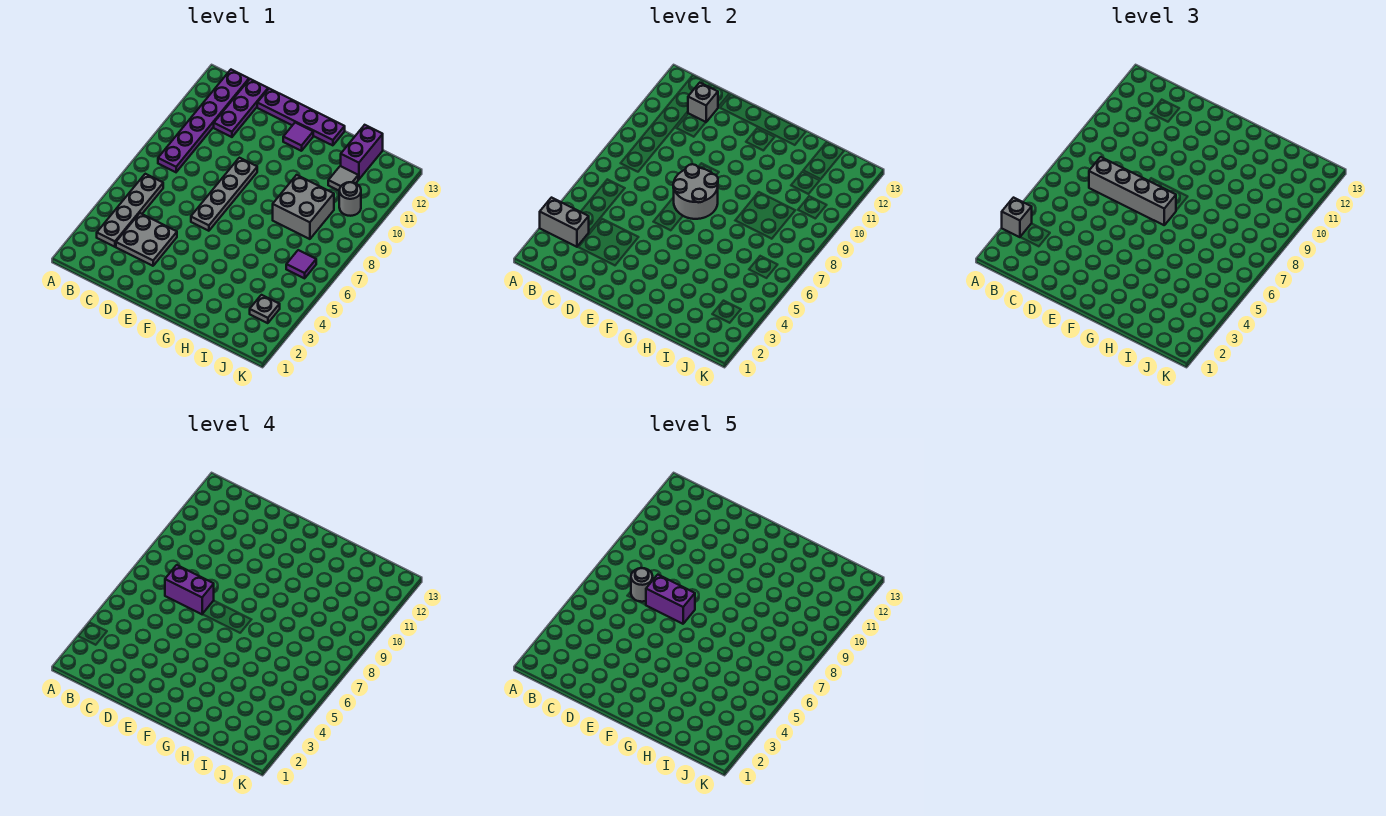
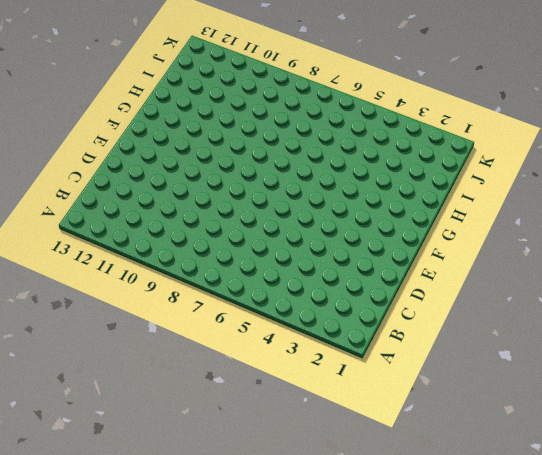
none -> grey 1x4 plate [97,174,163,247]
none -> purple 1x6 plate [158,70,249,172]
none -> grey 2x2 plate [116,213,177,266]

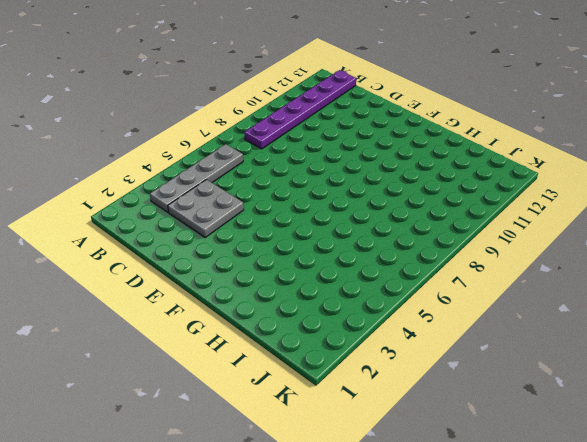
none -> purple 1x3 plate [214,79,268,137]
none -> purple 1x4 plate [257,89,345,145]
none -> grey 1x4 plate [191,158,257,231]

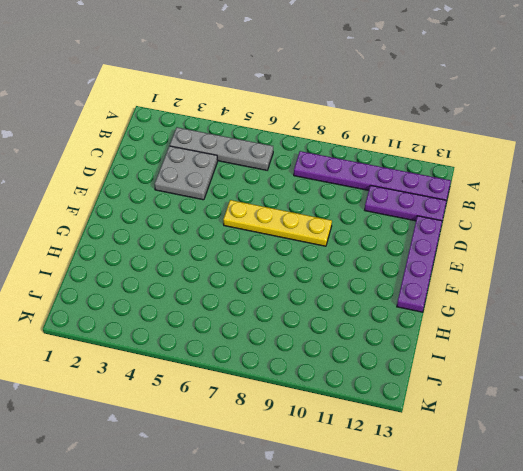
yellow 1x4 plate [223,200,332,246] -> grey 1x4 plate [191,158,257,231]
none -> purple 1x1 tile [283,123,313,151]
none -> grey 2x2 brick [273,175,334,239]
none -> grey 1x1 tile [328,166,358,191]

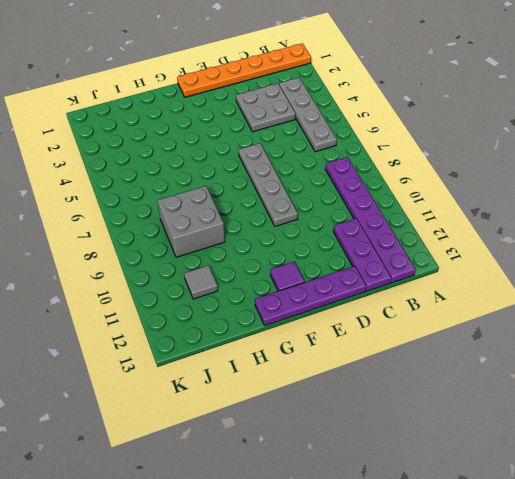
orange 1x6 plate [177,43,311,97] -> none
none -> purple 1x2 brick [341,125,383,180]
none -> grey 1x1 plate [250,295,280,323]
none -> purple 1x1 tile [286,250,316,278]

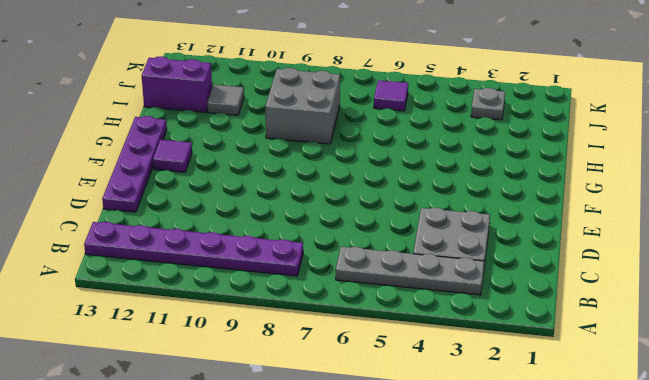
none -> purple 1x3 plate [214,79,268,137]
none -> grey 1x4 plate [191,158,257,231]
none -> grey 1x1 round brick [339,182,361,216]

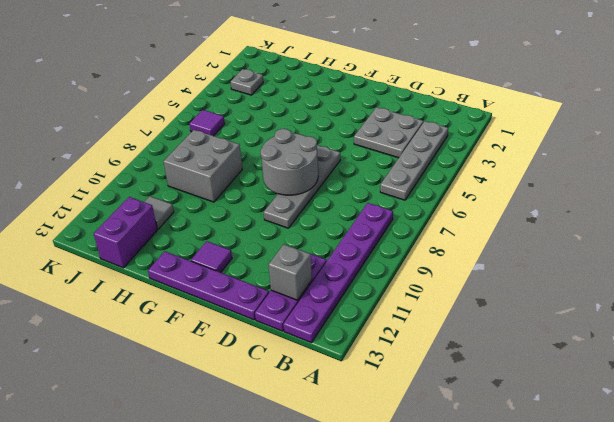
none -> grey 1x1 round brick [339,182,361,216]
none -> grey 1x2 brick [540,198,589,247]
none -> grey 1x1 brick [1002,198,1032,237]

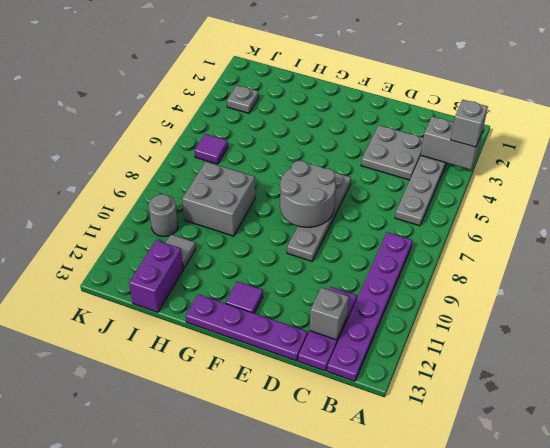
none -> grey 1x4 brick [1089,157,1176,225]
none -> purple 1x2 brick [165,565,214,614]
none -> grey 1x1 round brick [631,568,653,602]

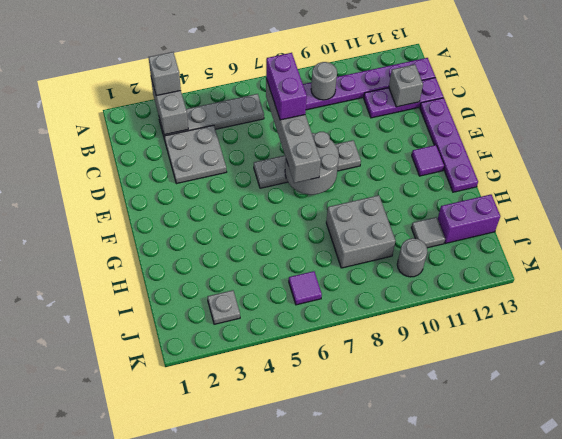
grey 1x1 round brick [311,62,337,100] -> grey 1x1 round brick moved to [631,568,653,602]
none -> purple 1x2 brick [646,575,695,624]

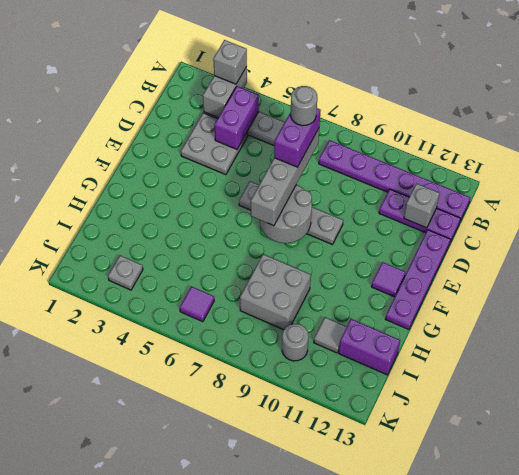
purple 1x2 brick [214,86,259,149] -> purple 1x2 brick moved to [646,575,695,624]

